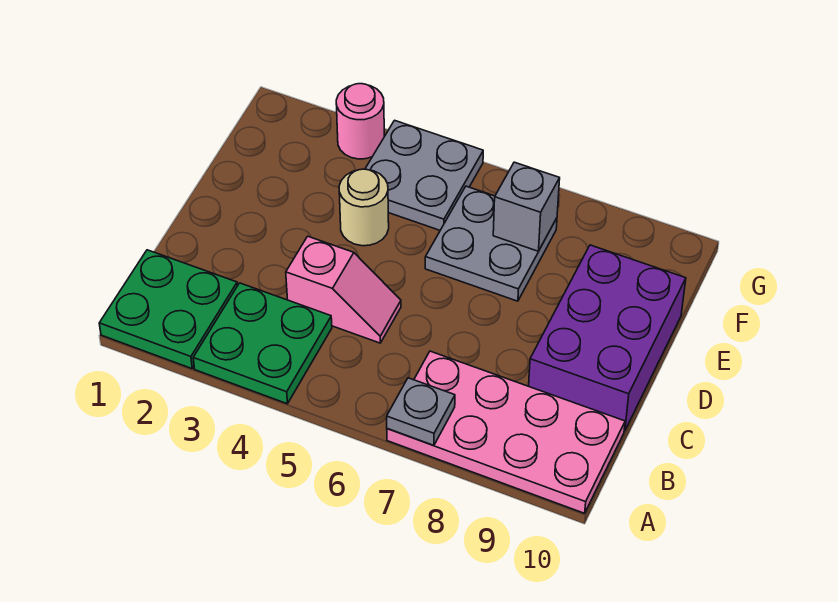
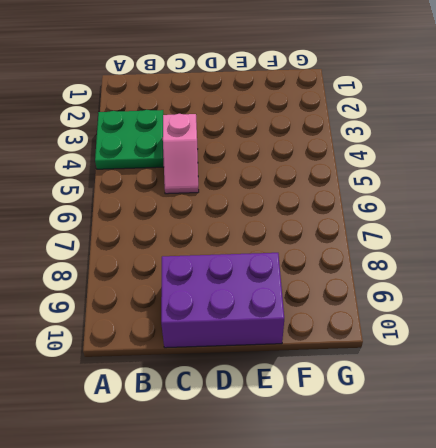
none -> green 2x2 plate [99,250,237,369]
none -> pink 2x4 plate [387,351,625,513]

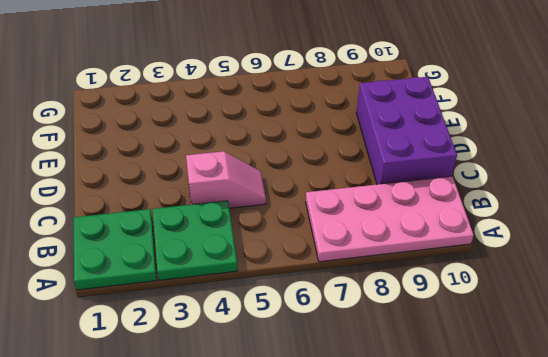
none -> tan 1x1 round brick [339,169,389,246]
none -> grey 2x2 plate [425,186,557,301]

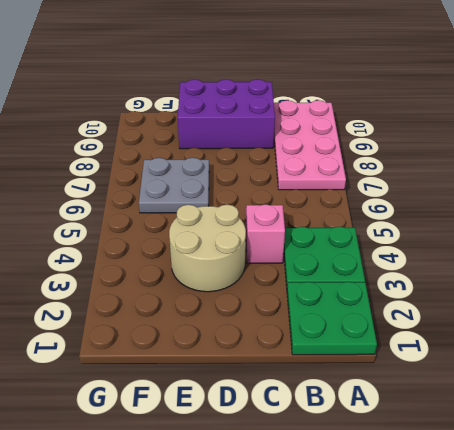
tan 2x2 round brick [169,205,246,292] -> tan 1x1 round brick [339,169,389,246]
none -> grey 2x2 plate [365,120,483,230]
none -> pink 1x1 round brick [336,84,384,159]

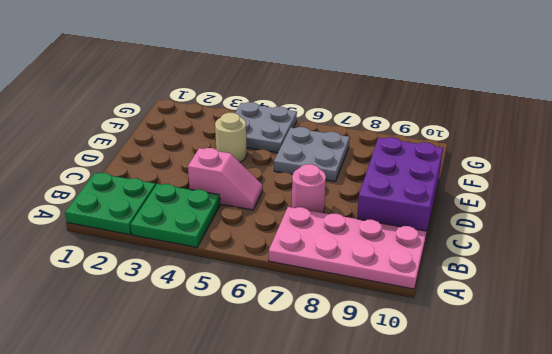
pink 1x1 round brick [292,164,326,213] -> pink 1x1 round brick moved to [336,84,384,159]
none -> grey 1x1 plate [387,378,455,446]
none -> grey 1x1 brick [493,162,560,251]

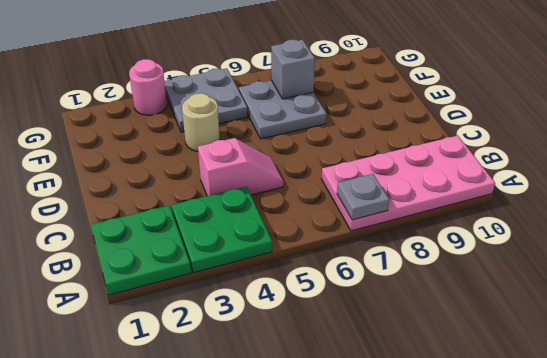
none -> purple 2x3 brick [529,245,686,431]

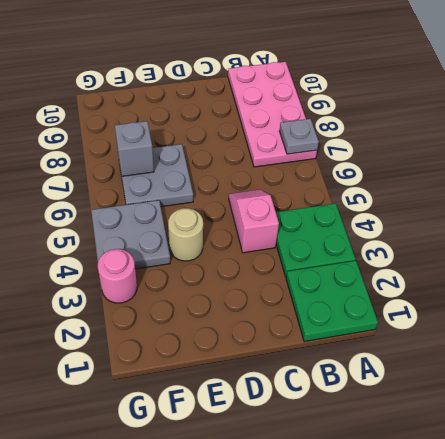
none -> purple 2x3 brick [529,245,686,431]

